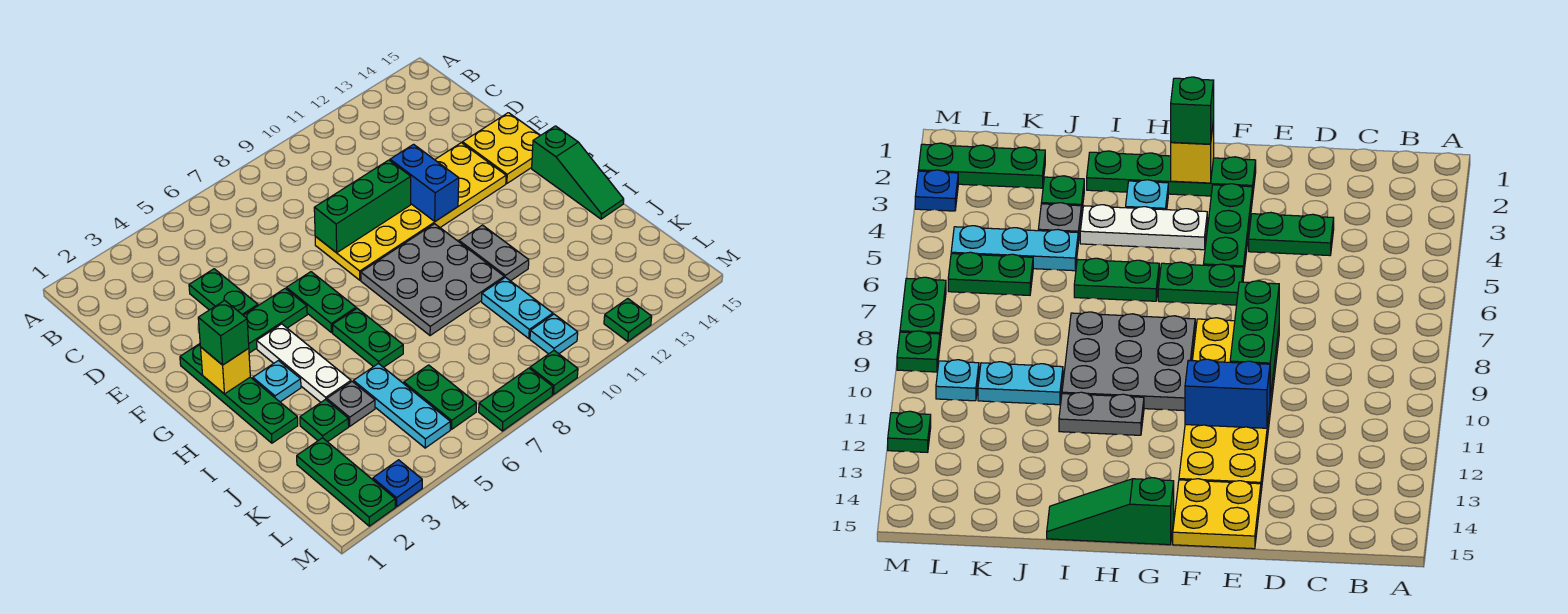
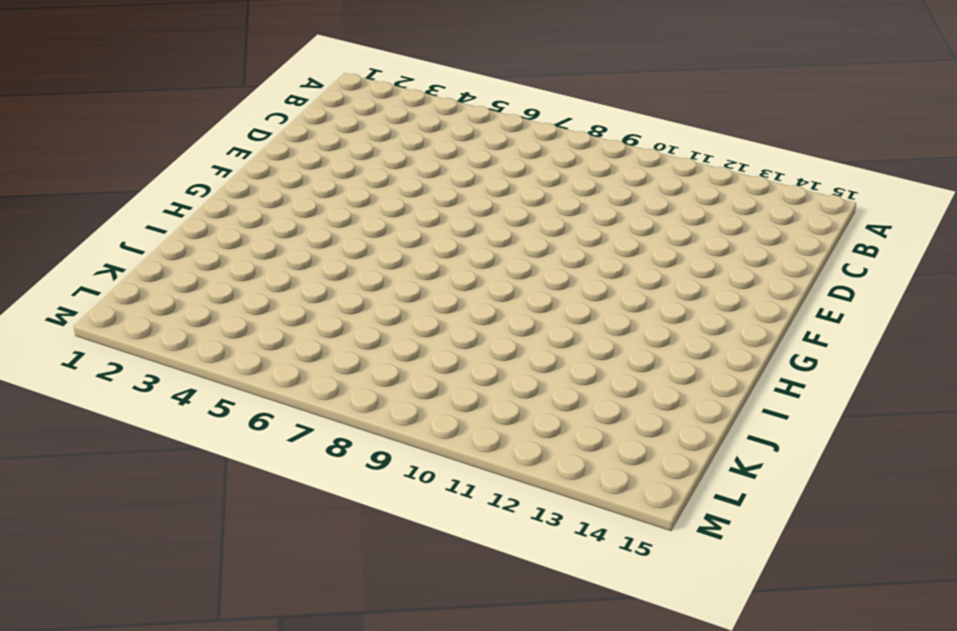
none -> green 1x2 plate [189,269,258,315]
none -> yellow 2x6 plate [315,143,506,280]
none -> yellow 2x2 plate [463,113,540,183]

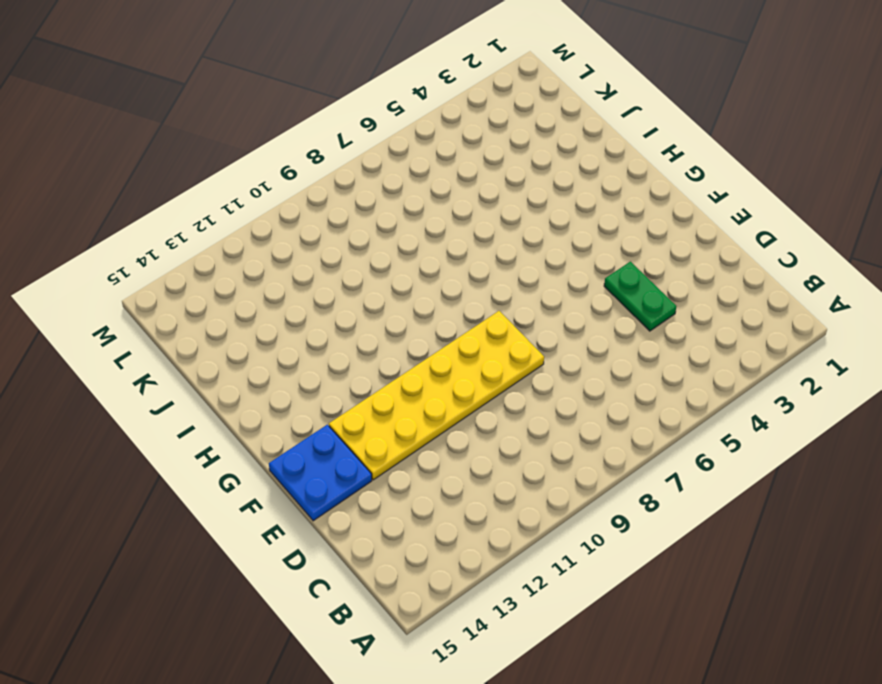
blue 2x2 plate [269,425,372,521] -> yellow 2x2 plate [463,113,540,183]
none -> green 1x4 plate [180,344,298,443]
none -> green 1x3 plate [243,288,307,353]
none -> green 1x2 plate [286,272,356,333]

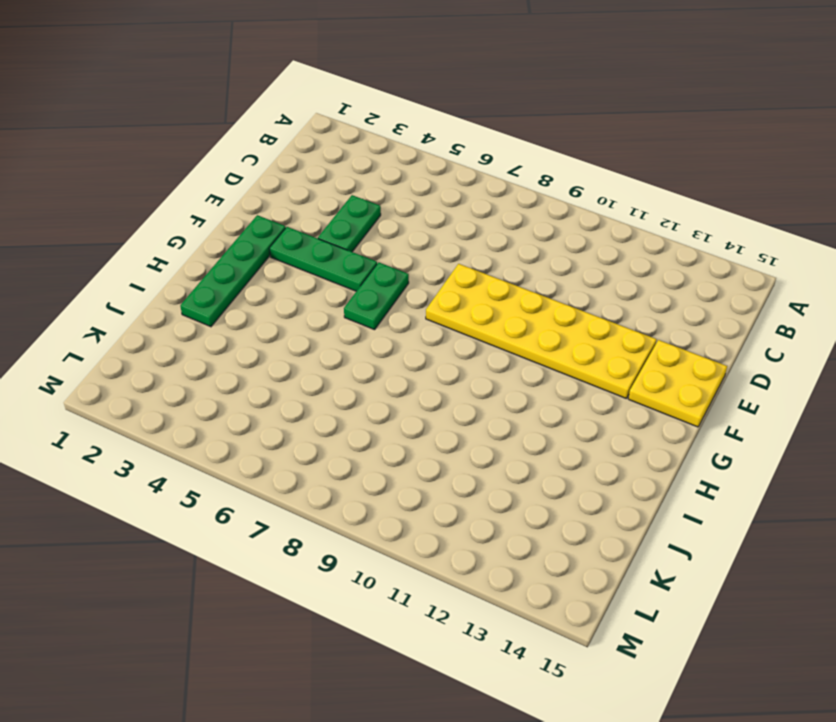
none -> white 1x3 plate [257,324,351,402]
none -> grey 3x3 plate [361,224,504,336]
none -> green 1x3 slope [532,126,624,219]

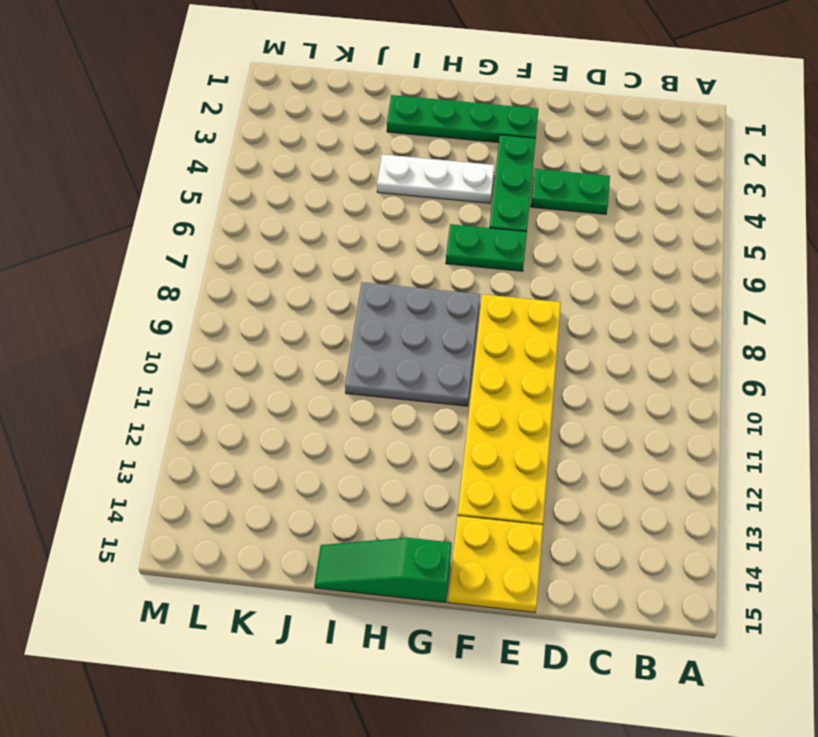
none -> cyan 1x1 plate [253,361,301,402]
none -> green 1x2 plate [332,308,403,367]
none -> grey 1x2 plate [459,225,529,281]

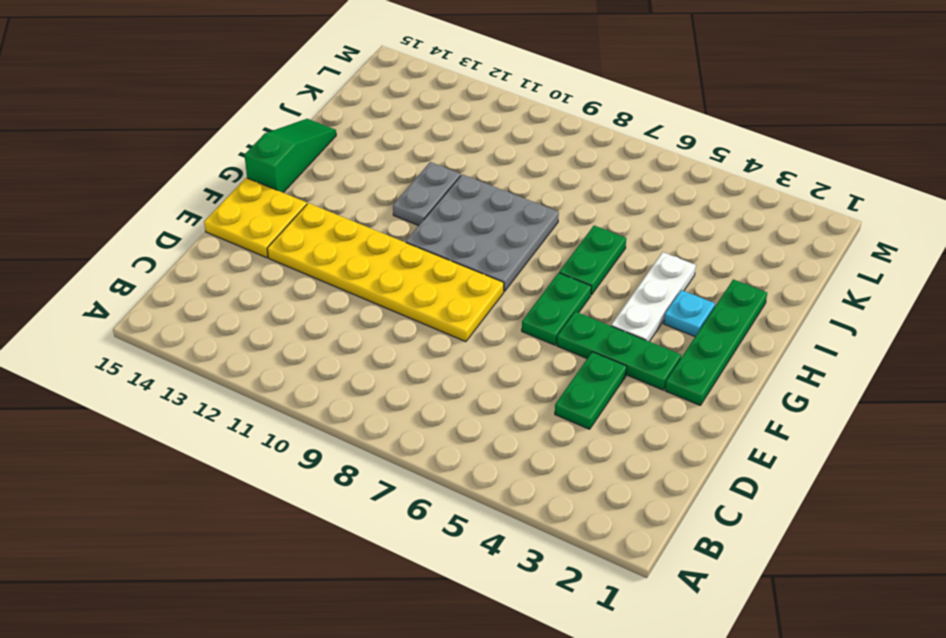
none -> green 1x1 plate [300,399,349,442]
none -> grey 1x1 plate [327,382,375,426]
none -> cyan 1x3 plate [353,363,450,448]

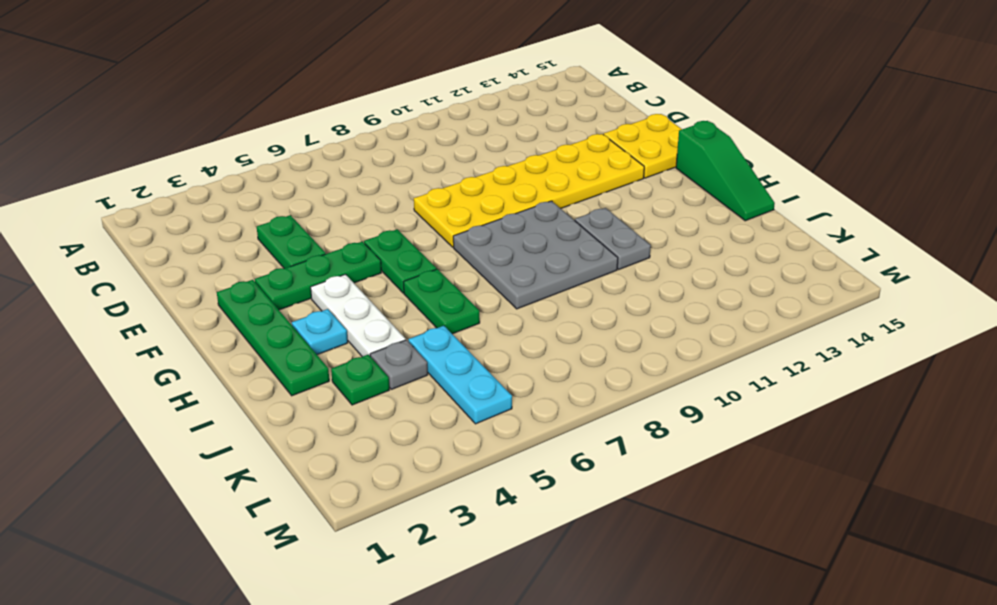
none -> cyan 1x2 plate [482,277,553,339]
none -> green 1x3 plate [297,438,395,526]
none -> green 1x2 plate [404,365,477,429]

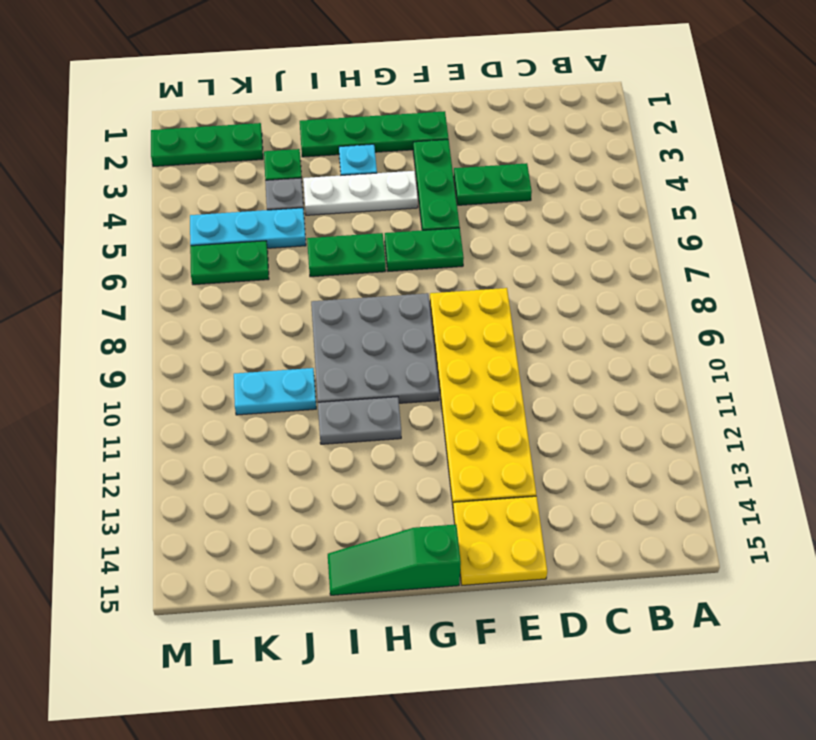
none -> cyan 1x1 plate [530,314,578,354]
none -> blue 1x1 plate [373,460,422,507]
none -> green 1x2 plate [479,368,553,431]

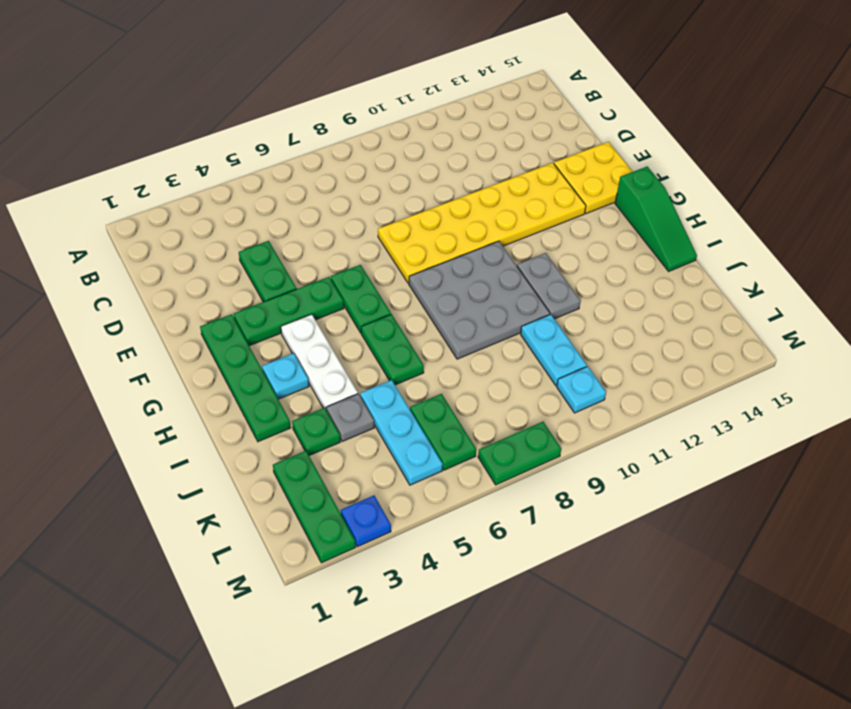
none -> green 1x1 plate [530,351,578,395]
none -> green 1x1 plate [604,299,652,341]
none -> green 1x3 brick [314,160,411,253]

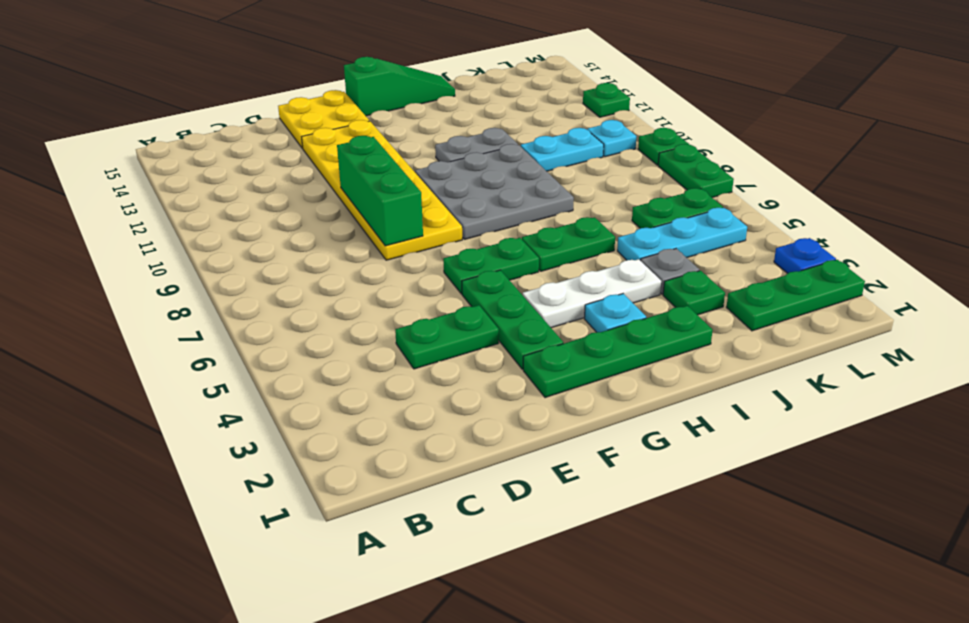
none -> blue 1x2 brick [390,144,459,221]
none -> yellow 1x1 brick [201,347,250,394]
none -> green 1x1 brick [198,300,249,365]

